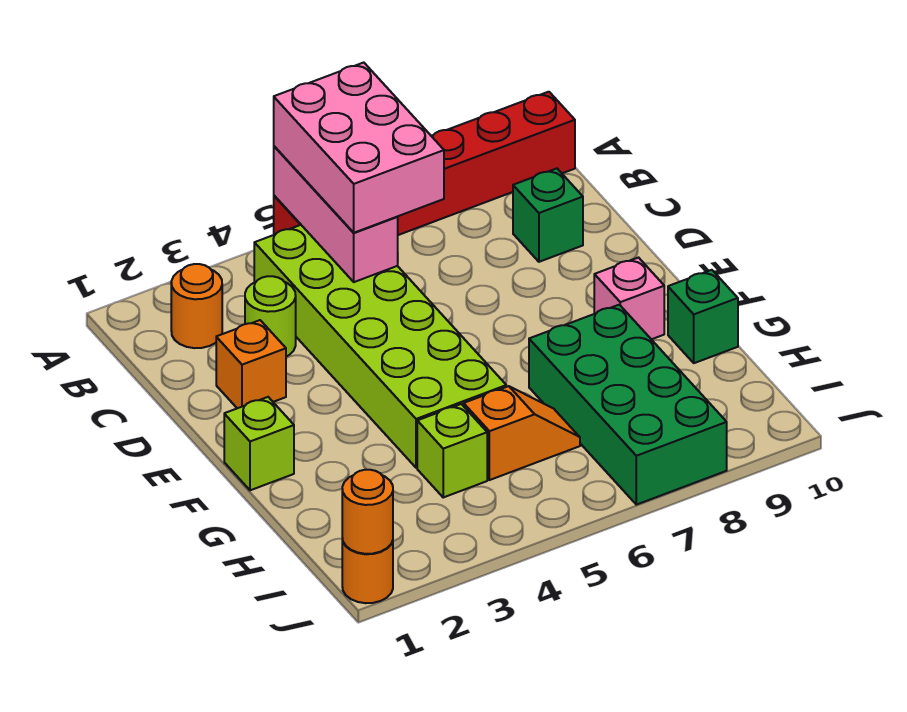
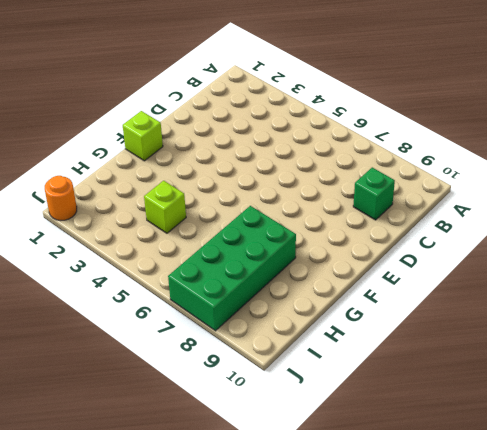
none -> red 1x6 brick [274,92,575,235]
none -> orange 1x1 round brick [171,264,222,348]
none -> lime 2x6 brick [254,225,506,468]

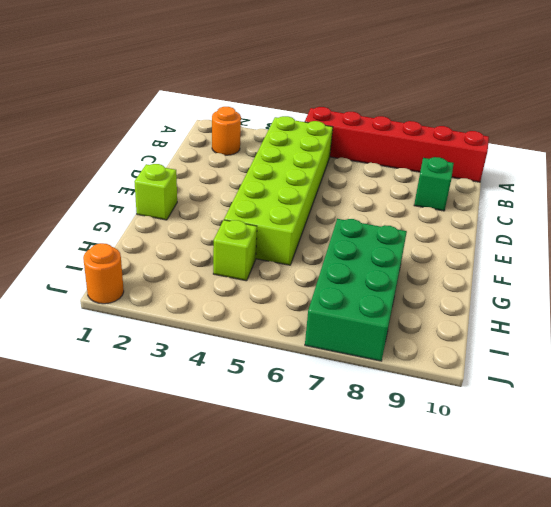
none -> lime 1x1 round brick [245,276,296,357]
none -> orange 1x1 brick [216,320,286,408]
none -> pink 1x1 brick [594,258,664,339]

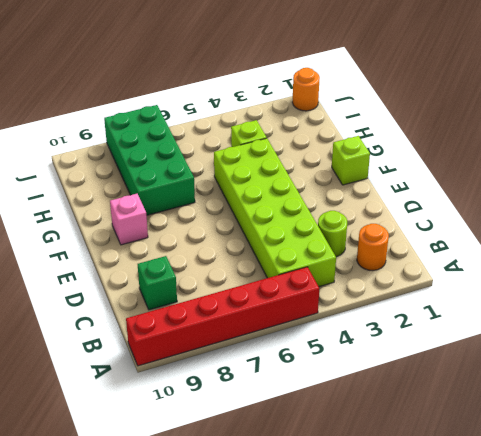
none -> orange 1x1 brick [216,320,286,408]
none -> green 1x1 brick [668,270,738,363]
none -> orange 1x2 slope [464,386,580,480]

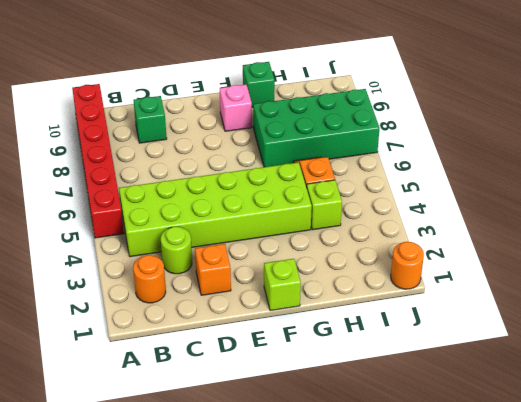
none -> pink 1x3 brick [274,146,398,282]
none -> orange 1x1 round brick [342,470,393,554]
none -> pink 2x3 brick [274,63,444,233]

